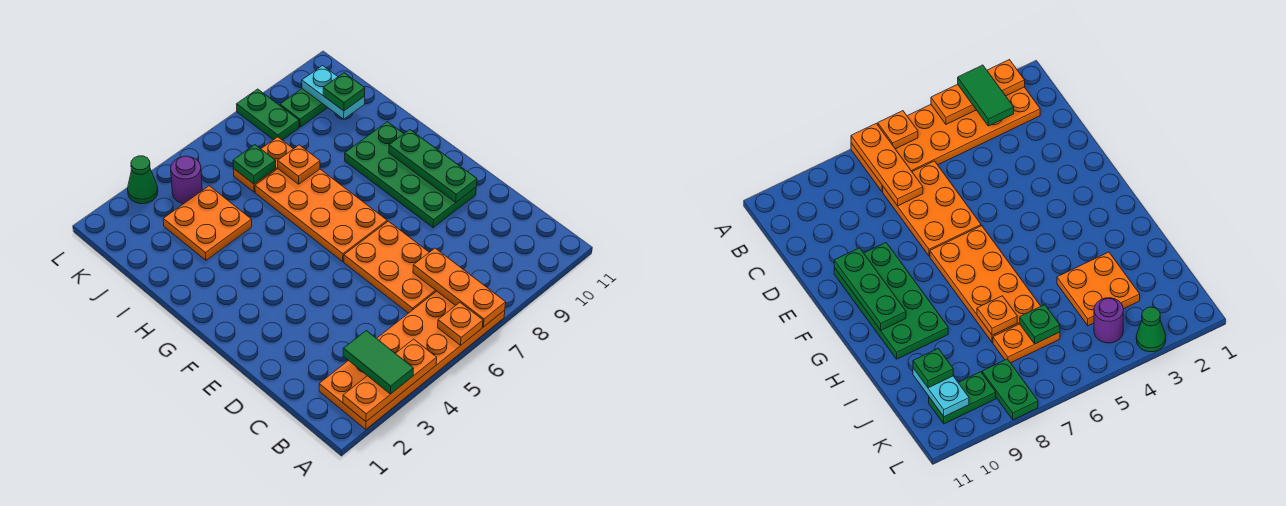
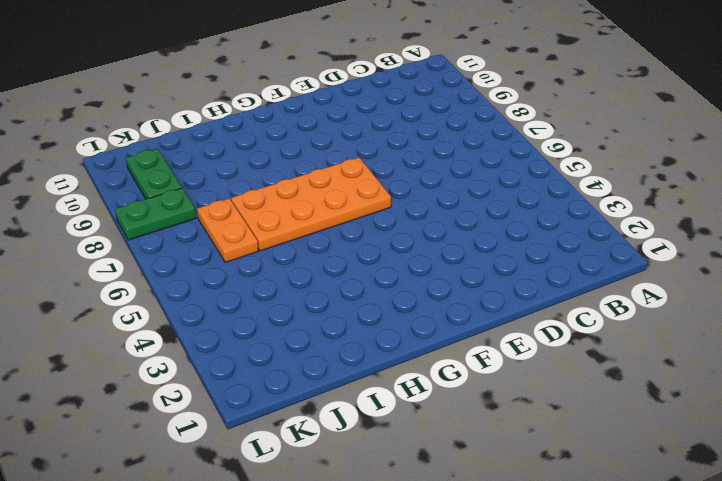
none -> orange 2x6 plate [319,291,505,429]
none -> orange 2x3 plate [344,221,436,313]
none -> green 2x4 plate [345,122,476,228]

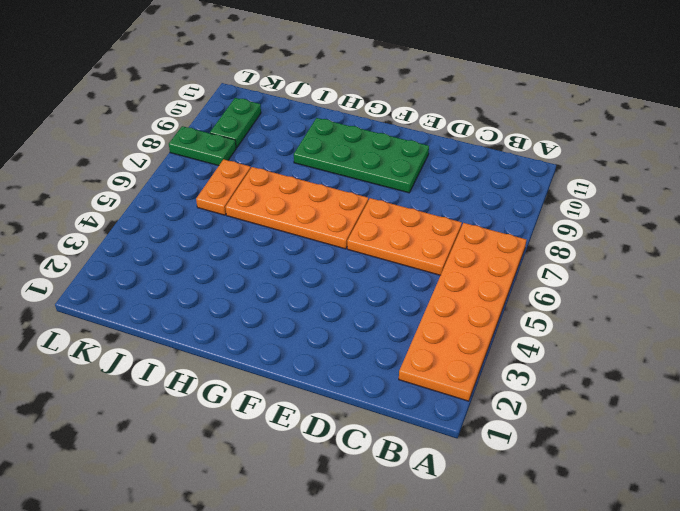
none -> orange 2x2 plate [163,186,252,260]
none -> purple 1x1 round brick [171,156,202,204]
none -> green 1x1 cone [128,156,158,204]

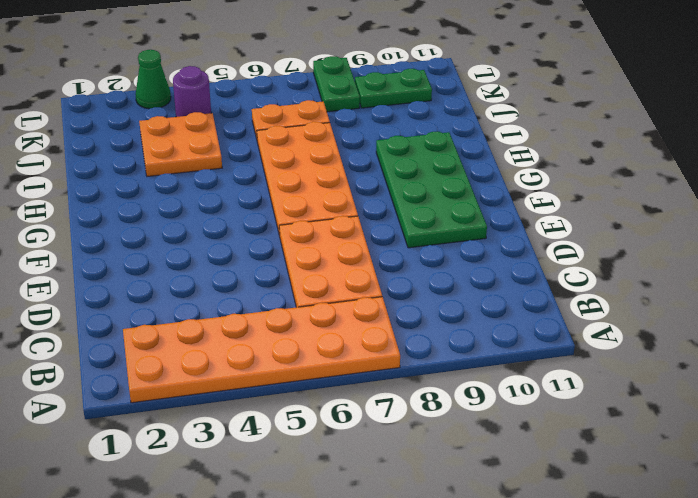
none -> orange 1x3 plate [343,339,437,421]
none -> orange 1x1 plate [438,303,483,346]
none -> orange 1x3 plate [413,248,506,327]

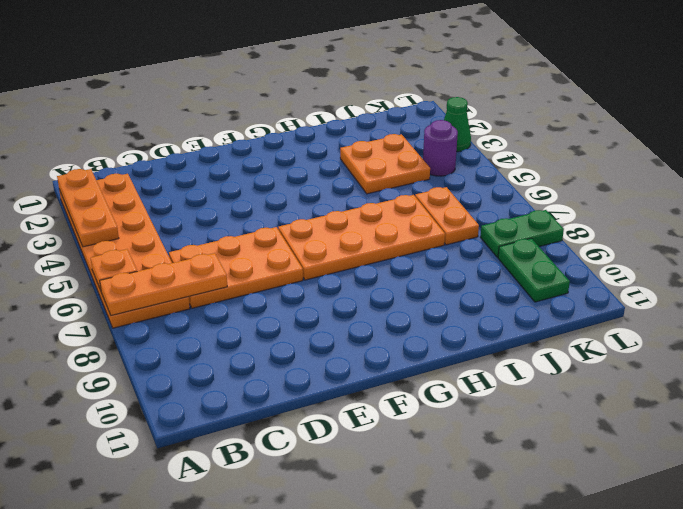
none -> green 2x4 plate [345,122,476,228]
none -> green 1x3 plate [389,130,477,202]
none -> orange 1x1 plate [278,145,320,184]

